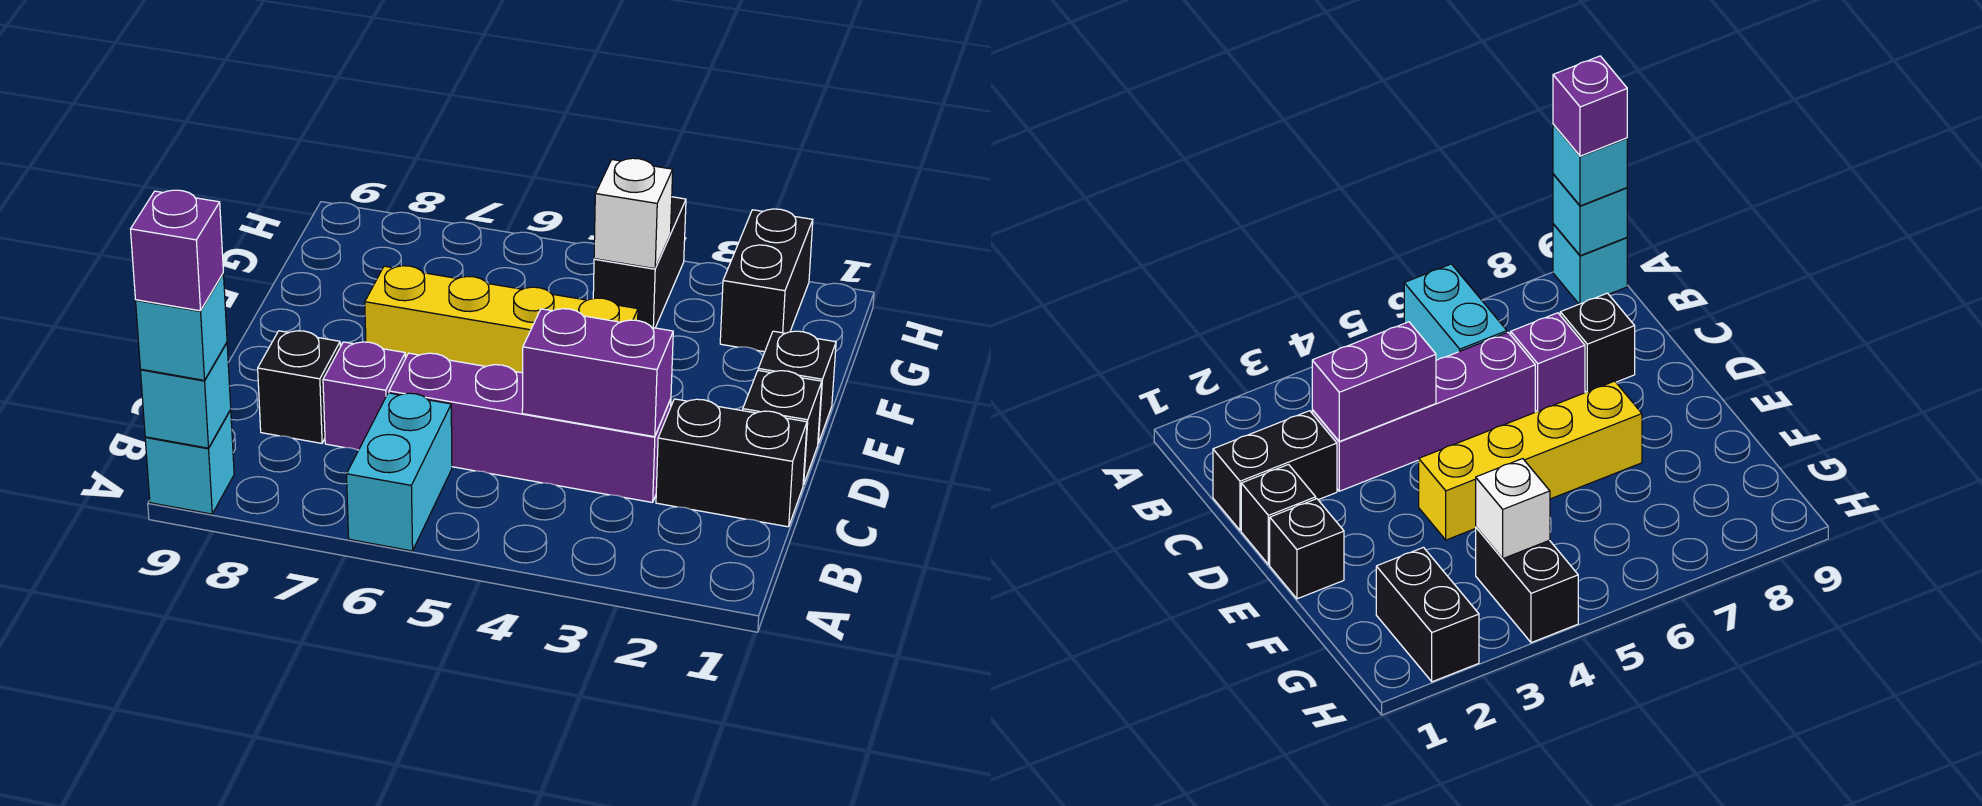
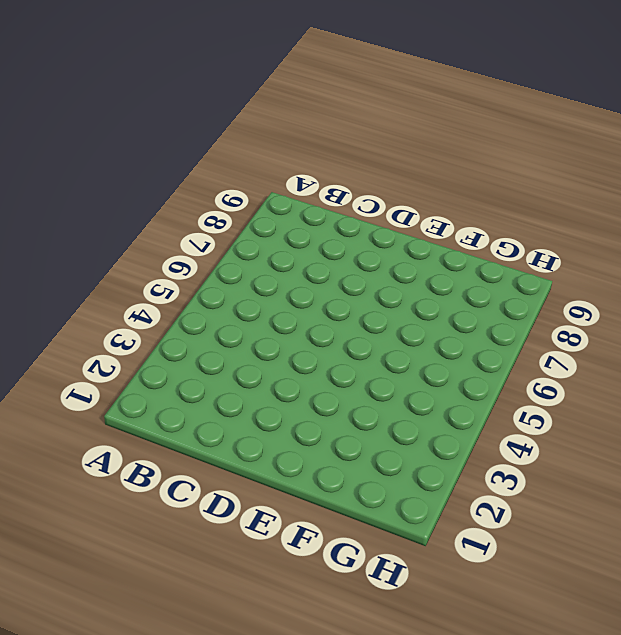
none -> cyan 1x2 brick [347,393,452,551]
none -> cyan 1x1 brick [145,410,234,514]
none -> black 1x2 brick [656,399,807,527]

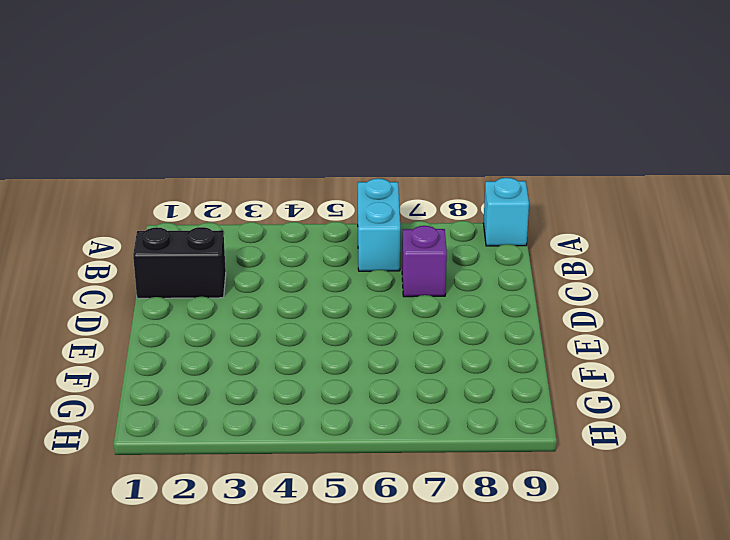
none -> purple 1x4 brick [389,353,671,502]
none -> black 1x1 brick [258,331,340,443]
none -> black 1x1 brick [743,370,822,485]

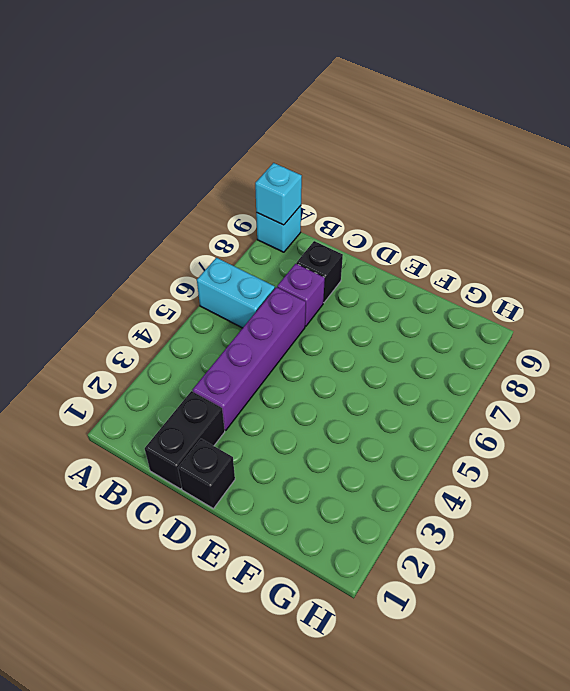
none -> black 1x1 brick [758,331,836,443]
none -> yellow 1x4 brick [365,266,638,373]
none -> black 1x2 brick [720,209,813,352]

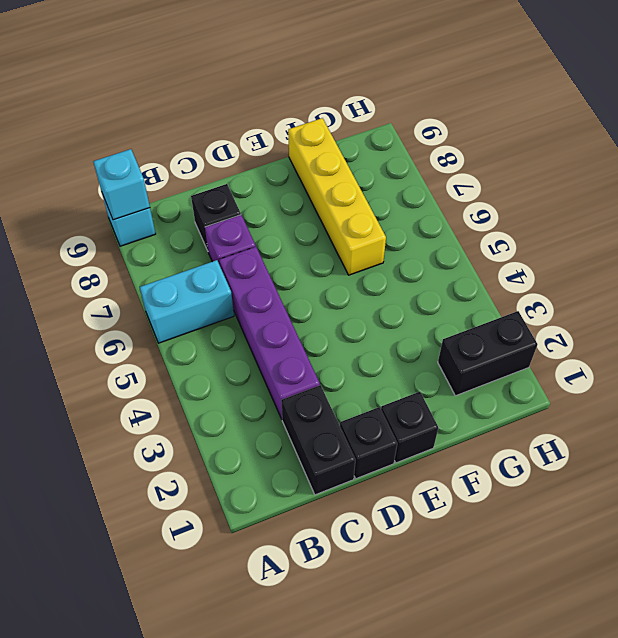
yellow 1x4 brick [288,118,386,275] -> yellow 1x4 brick moved to [365,266,638,373]
none -> black 1x2 brick [593,197,686,328]
none -> purple 1x2 brick [522,309,673,437]
none -> white 1x1 brick [594,158,673,269]

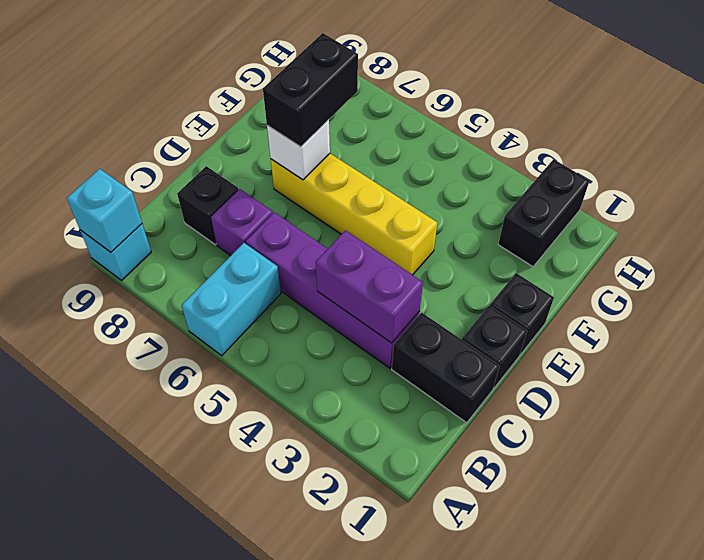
white 1x1 brick [267,120,330,180] -> white 1x1 brick moved to [594,158,673,269]
black 1x2 brick [263,33,358,147] -> black 1x2 brick moved to [593,197,686,328]
none -> cyan 1x1 brick [136,273,227,380]
none -> purple 1x1 brick [131,190,223,311]

